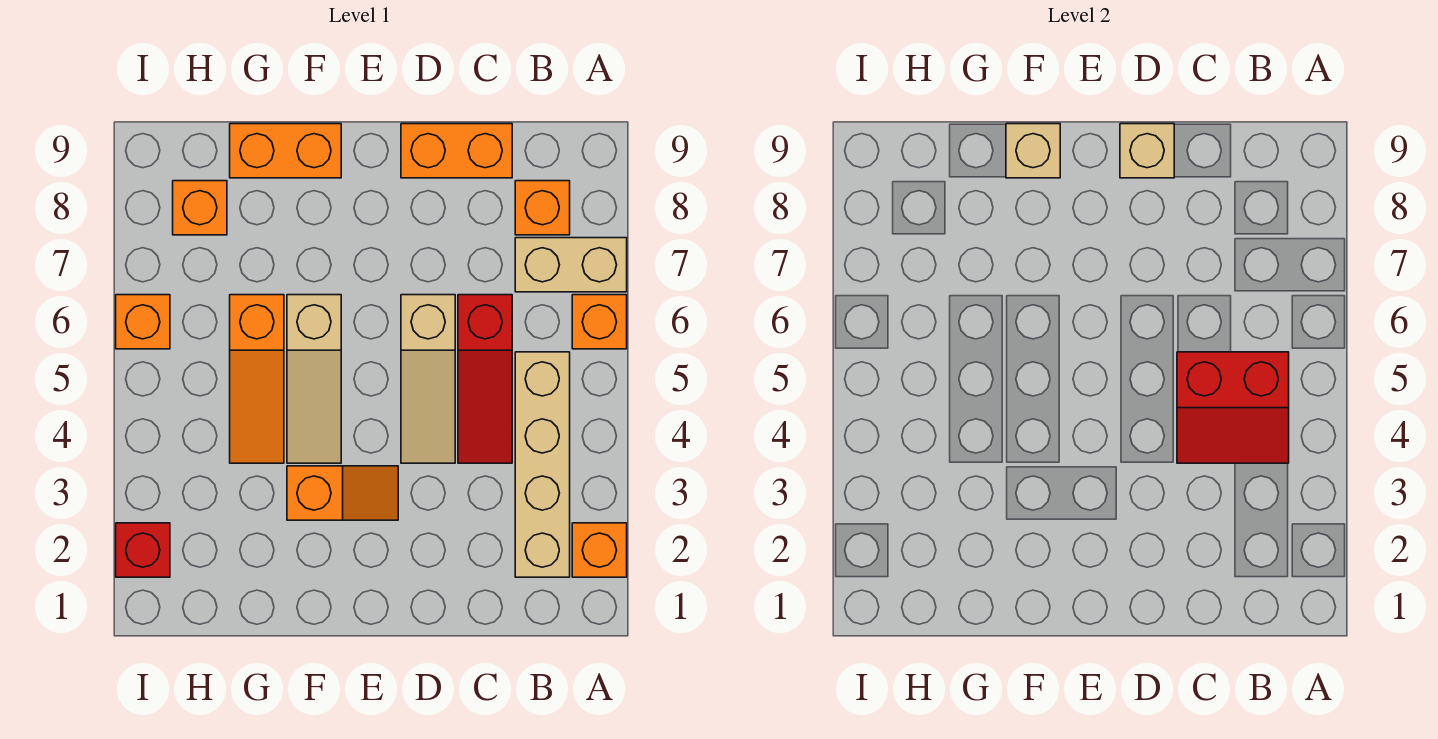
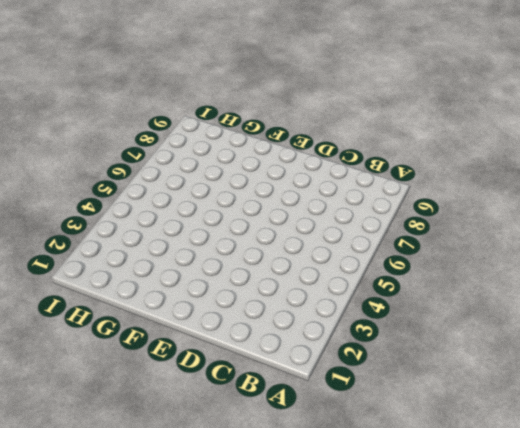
none -> orange 1x1 brick [572,523,627,577]
none -> orange 1x1 brick [572,295,627,349]
none -> tan 1x2 brick [515,238,627,292]

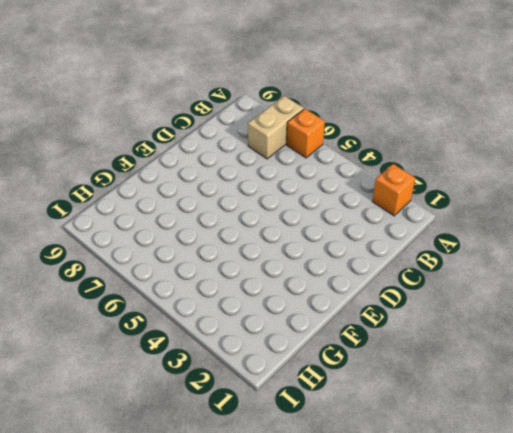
none -> tan 1x4 brick [515,352,570,577]
none -> orange 1x1 brick [515,181,570,235]
none -> red 1x3 slope [458,295,512,463]

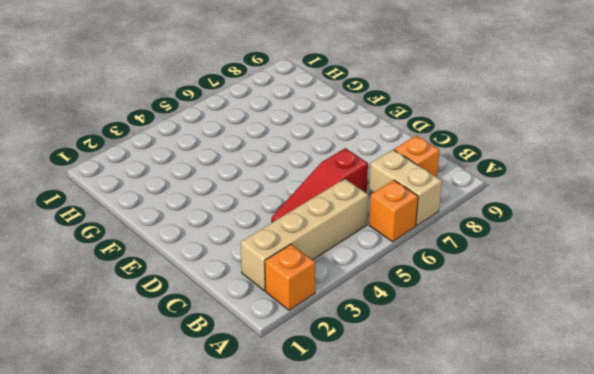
none -> orange 1x2 brick [401,124,512,178]
none -> tan 1x3 slope [401,295,455,463]
none -> orange 1x2 slope [287,466,398,520]

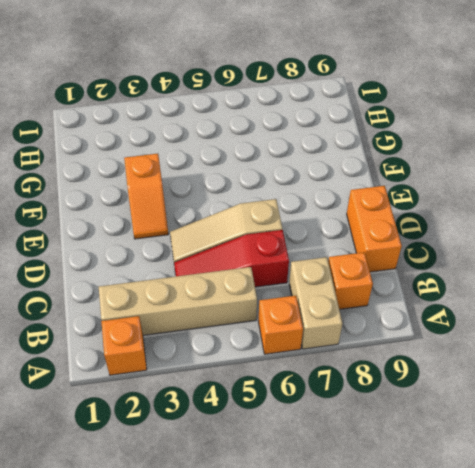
none -> tan 1x3 slope [287,295,341,463]
none -> orange 1x2 brick [230,124,341,178]
none -> orange 1x3 slope [230,295,284,463]

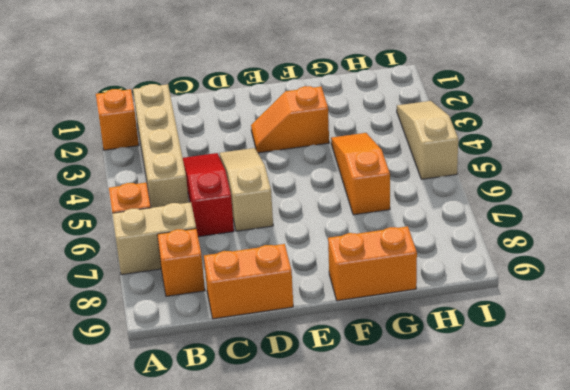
tan 1x3 slope [397,101,458,179] -> tan 1x3 slope moved to [287,295,341,463]
none -> orange 1x1 brick [173,181,227,235]
none -> red 1x1 brick [116,523,170,577]
none -> orange 1x1 brick [116,295,170,349]

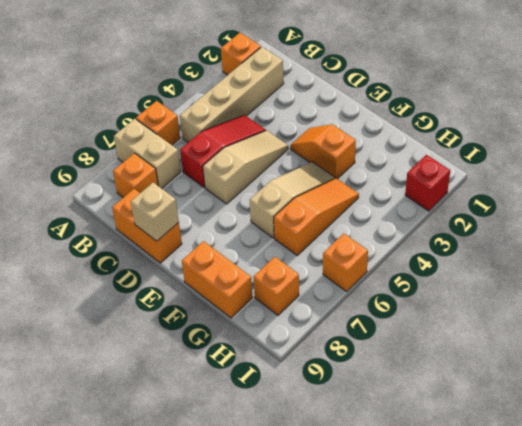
none -> red 2x2 slope [1177,352,1289,463]
none -> tan 1x1 brick [1006,124,1060,178]

